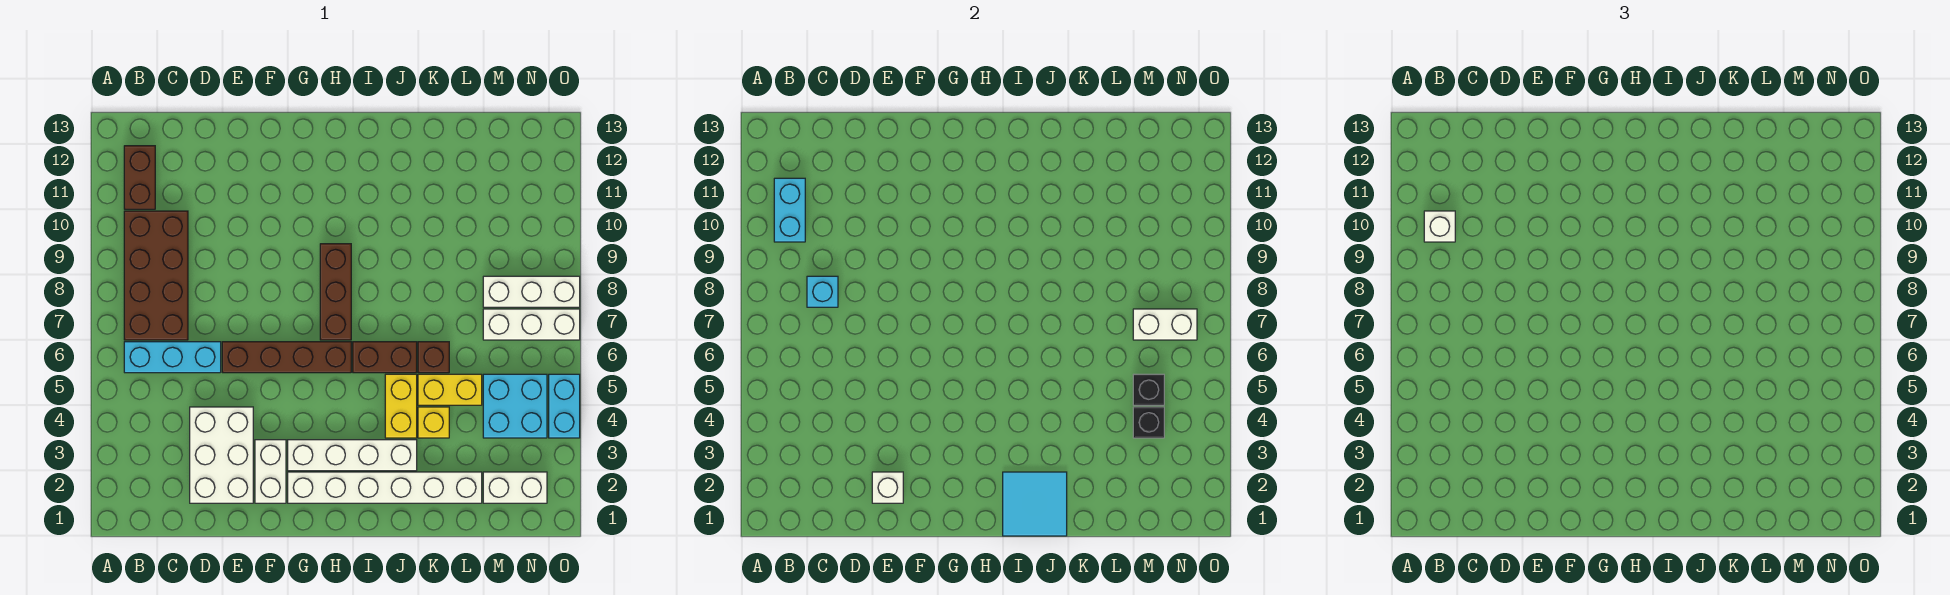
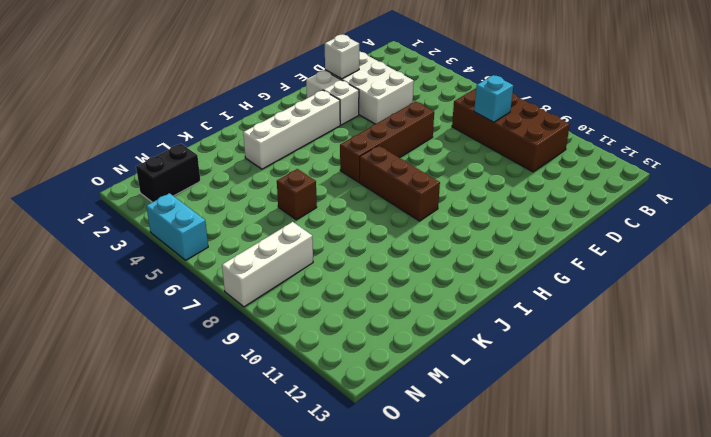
black 1x2 brick [136,144,200,202] -> white 1x2 brick [483,472,547,503]
none -> cyan 1x3 brick [124,342,221,373]
none -> brown 1x2 brick [124,146,155,209]
none -> white 1x6 brick [288,472,482,503]

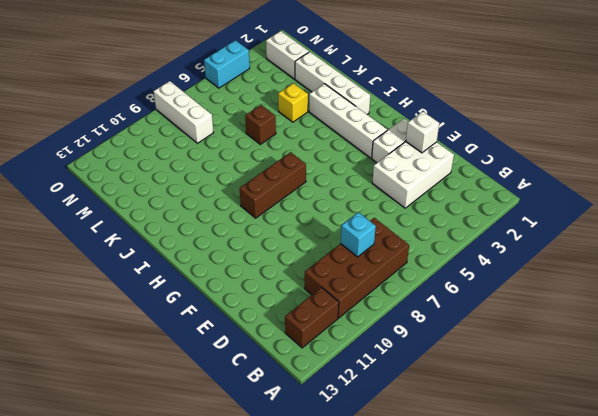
white 1x4 brick [295,52,370,114] -> white 1x6 brick [288,472,482,503]
none -> cyan 1x3 brick [124,342,221,373]
none -> brown 1x4 brick [222,342,351,373]
none -> brown 1x2 brick [353,342,417,373]

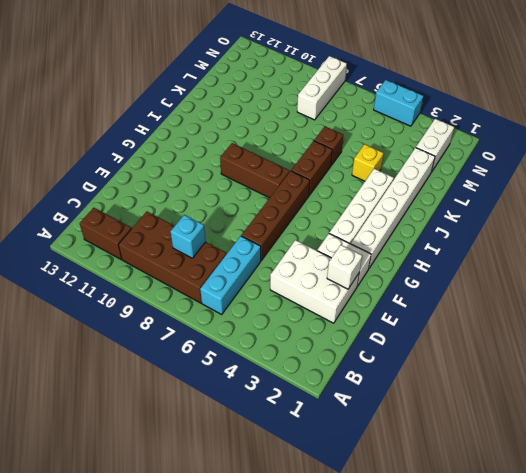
none -> yellow 1x2 brick [385,374,417,438]
none -> yellow 1x2 brick [418,374,482,405]
none -> cyan 2x2 brick [483,374,547,438]

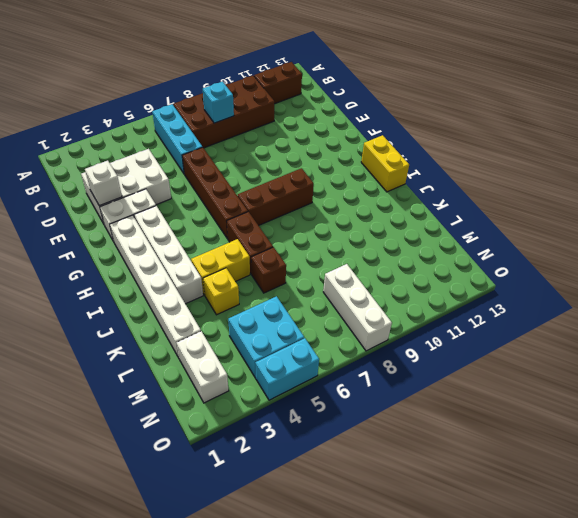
yellow 1x2 brick [361,135,409,192] -> yellow 1x2 brick moved to [418,374,482,405]
none -> white 1x3 brick [483,309,580,340]
none -> cyan 1x2 brick [774,178,805,242]
none -> cyan 2x2 tile [1003,472,1067,536]

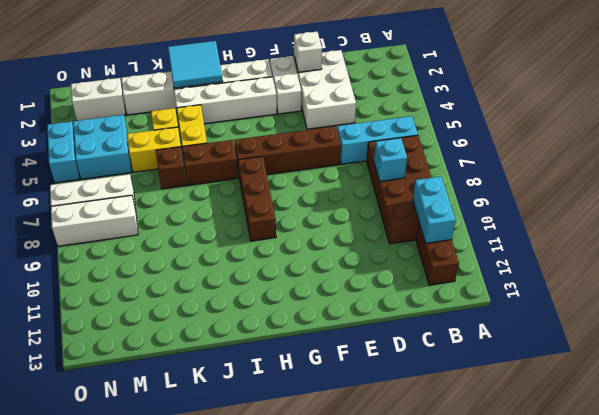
none -> black 1x1 brick [1133,407,1164,438]
none -> black 1x1 brick [1133,374,1164,405]
none -> white 1x2 brick [1133,309,1197,340]

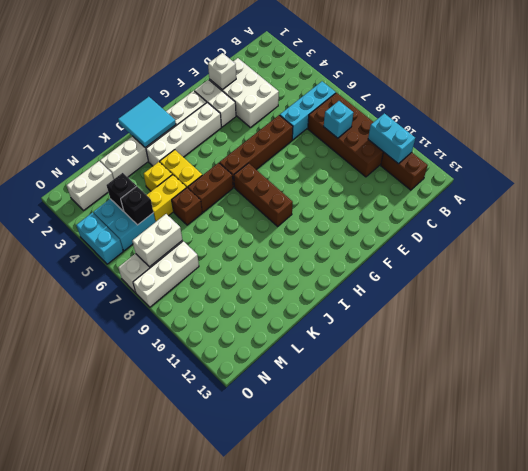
none -> white 1x1 brick [1424,211,1455,242]

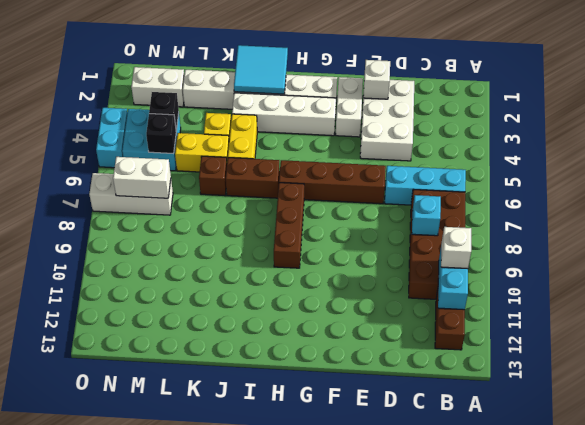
none -> white 1x3 brick [483,276,580,307]

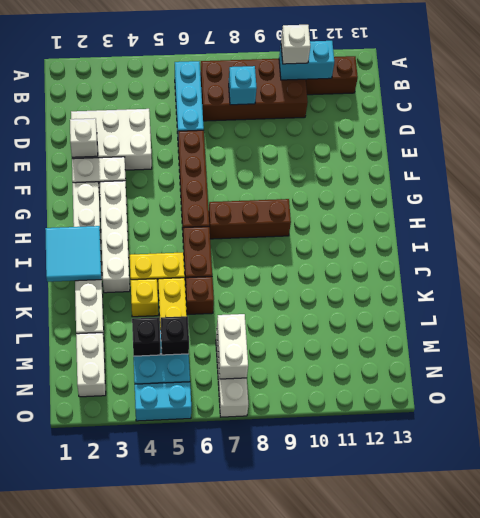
none -> white 1x3 brick [483,276,580,307]

